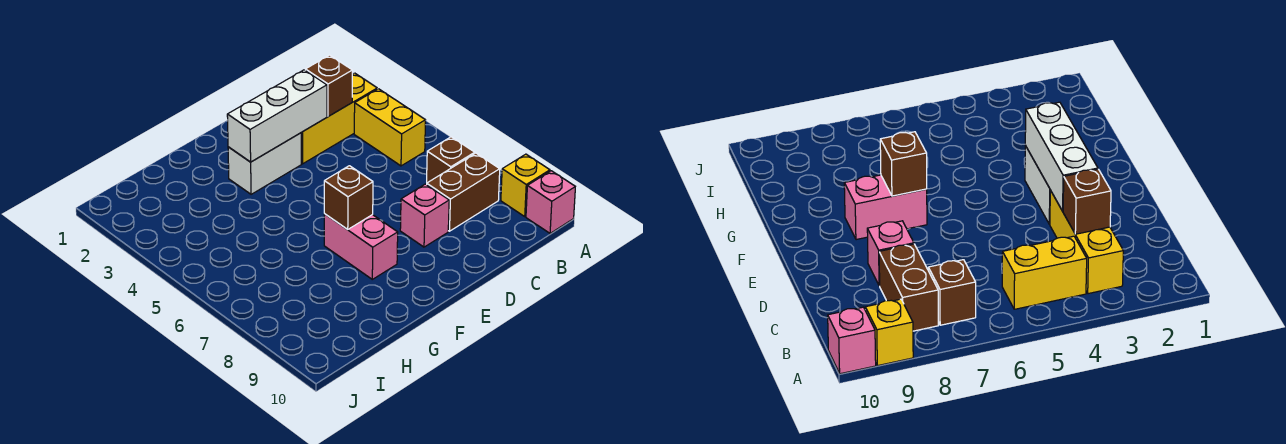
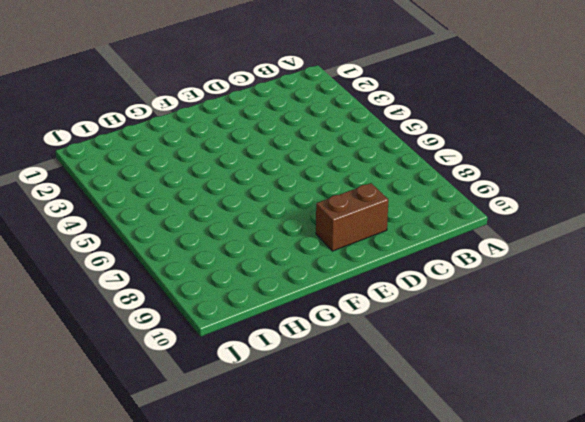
brown 1x2 brick [316,183,388,251] -> brown 1x2 brick moved to [427,153,500,231]
none -> yellow 1x1 brick [501,154,550,216]
none -> pink 1x1 brick [526,171,575,233]
none -> yellow 1x3 brick [301,73,377,164]

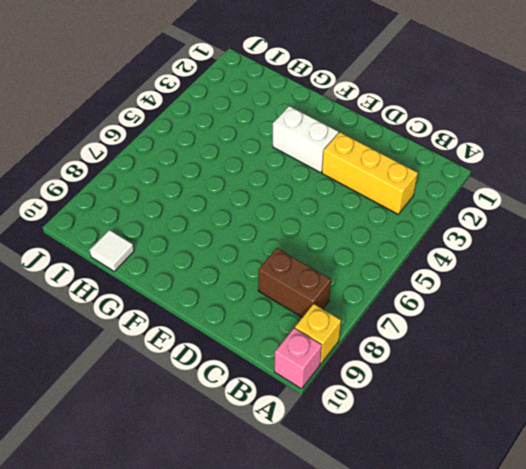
white 1x1 tile [90,230,134,271] -> none
none -> yellow 1x2 brick [354,89,426,166]
none -> brown 1x1 brick [427,137,475,183]
none -> pink 1x1 brick [400,184,449,247]

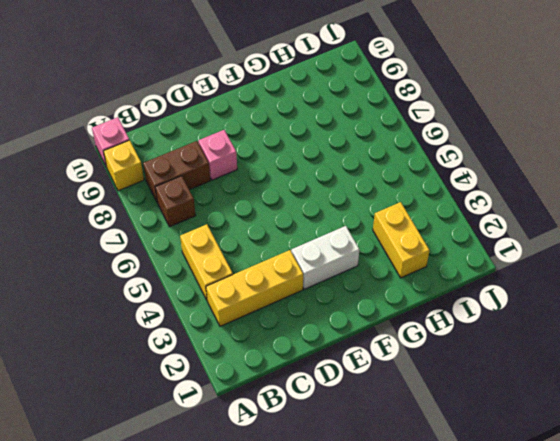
yellow 1x2 brick [373,202,430,278] -> none
none -> pink 1x2 brick [324,214,398,279]
none -> brown 1x1 brick [305,55,352,116]
none -> white 1x3 brick [227,70,327,162]

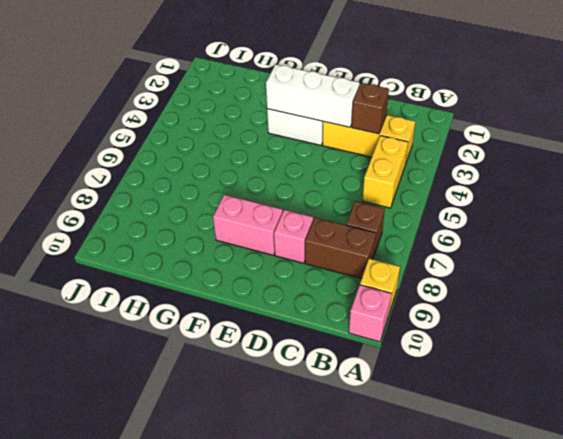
pink 1x2 brick [213,195,283,255] -> pink 1x2 brick turned to [324,214,398,279]
none -> brown 1x1 brick [324,166,373,229]

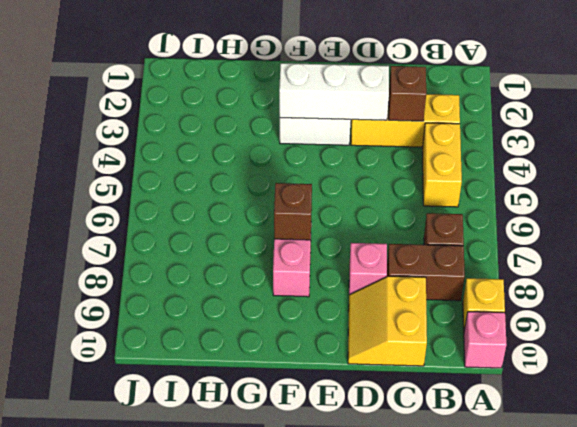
yellow 2x2 slope [348,276,427,366] -> none

